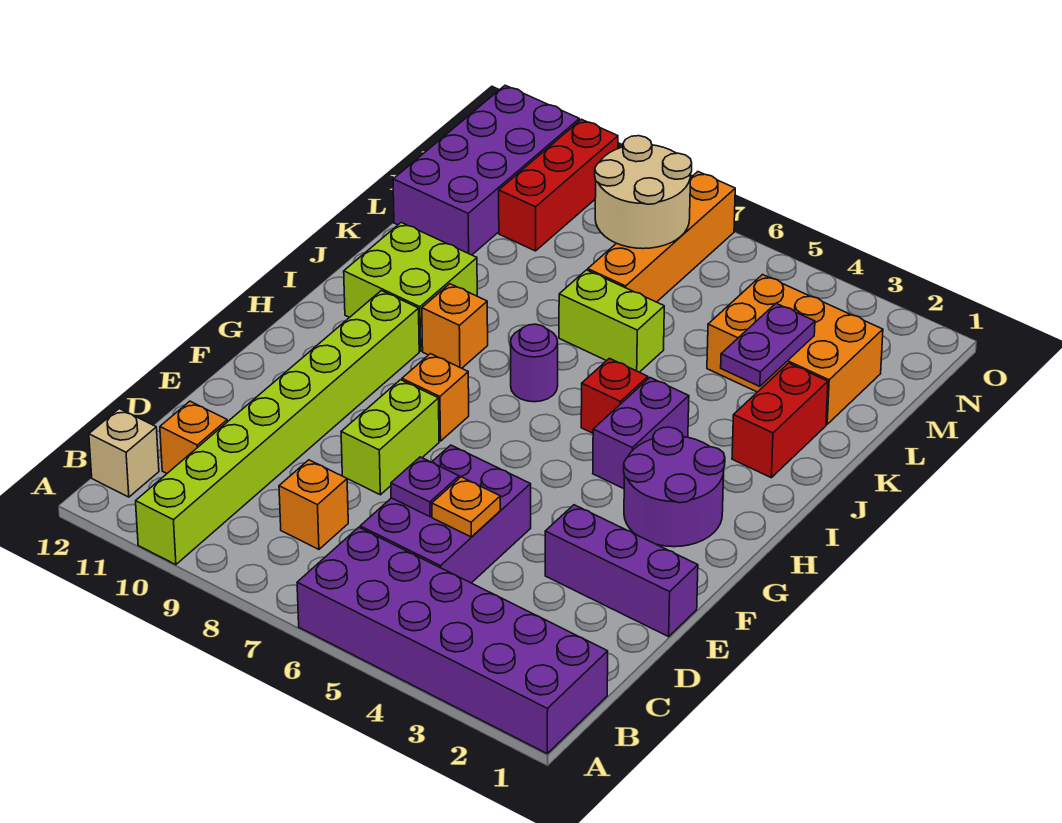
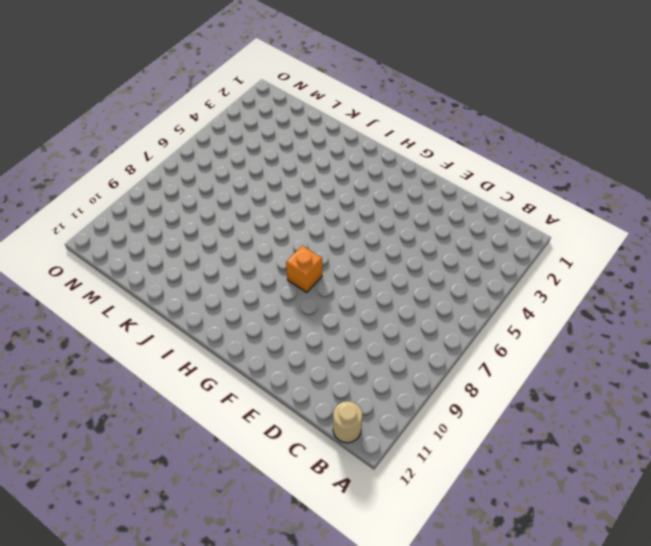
tan 1x1 round brick [333,401,362,443] -> tan 1x1 brick [89,409,159,497]
none -> purple 2x6 brick [297,527,608,753]
none -> lime 1x8 brick [136,291,419,565]
none -> purple 2x3 brick [360,445,531,583]

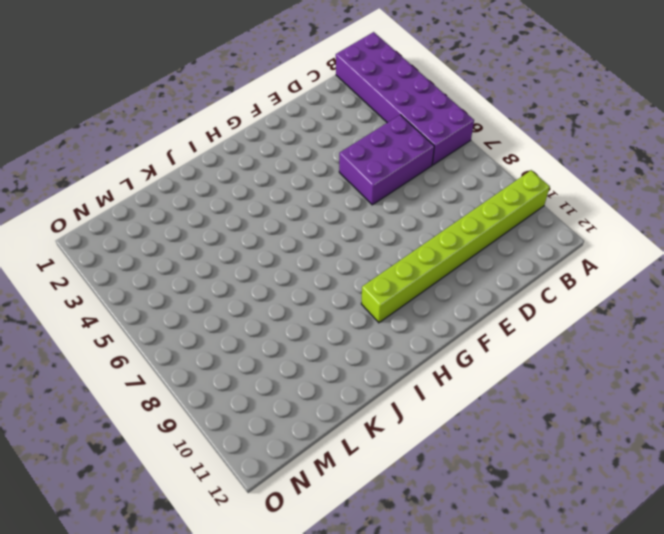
none -> tan 1x1 brick [89,409,159,497]
none -> orange 1x1 brick [279,460,348,549]
none -> orange 1x1 brick [160,401,227,473]

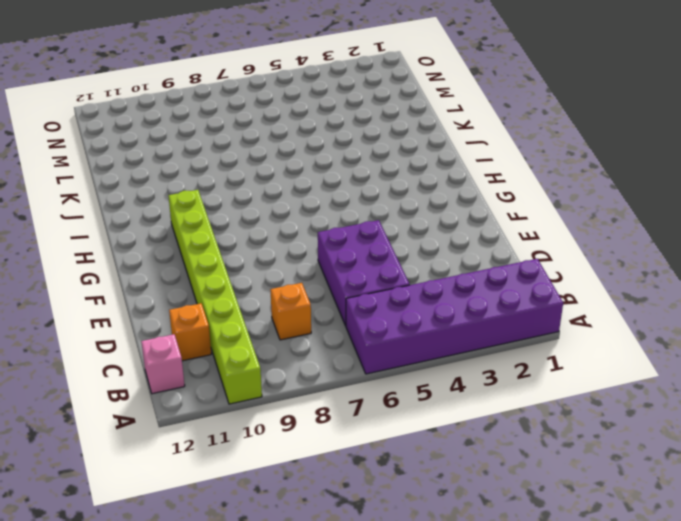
pink 1x1 brick [141,334,185,394] -> tan 1x1 brick [89,409,159,497]
none -> purple 1x3 brick [545,505,698,637]
none -> lime 1x2 brick [341,380,439,495]
none -> purple 2x2 round brick [624,427,725,547]

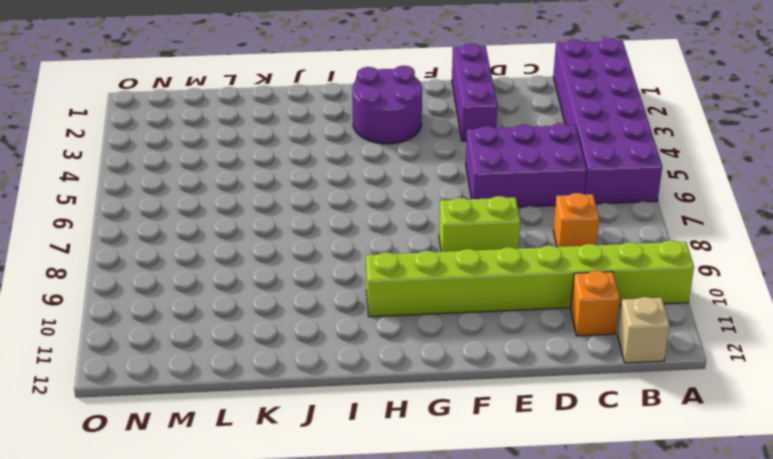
none -> orange 1x1 brick [402,354,469,441]
none -> purple 1x2 brick [593,378,689,489]
none -> red 1x1 brick [581,358,648,433]

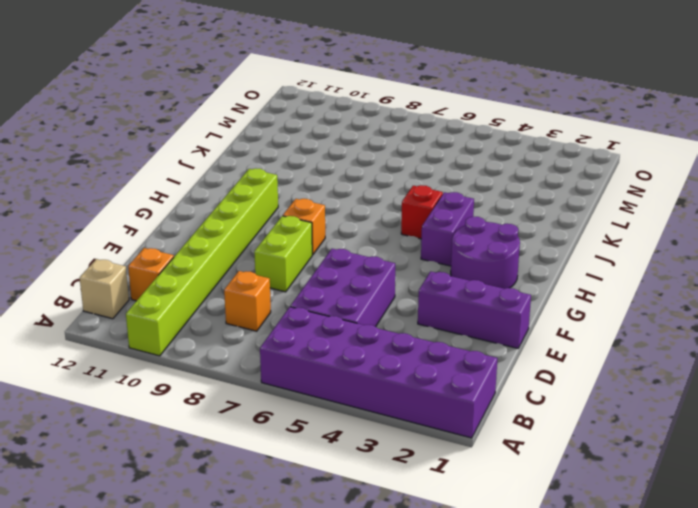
none -> purple 1x1 round brick [511,324,558,402]
none -> orange 1x1 brick [422,284,488,368]
none -> lime 2x2 brick [344,222,477,351]

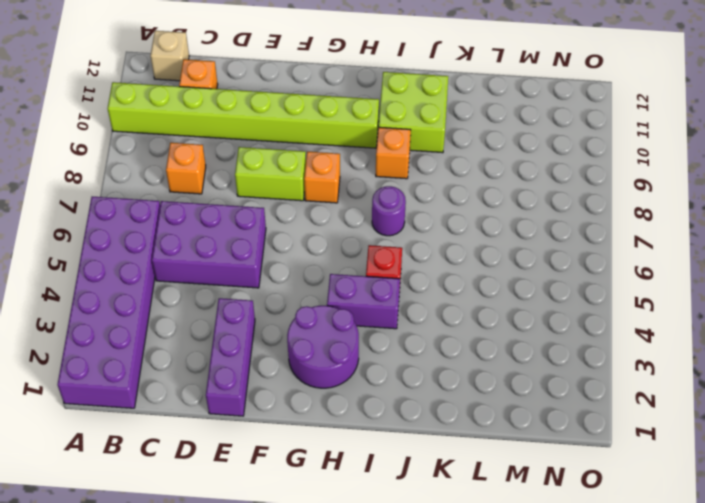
none -> red 1x2 brick [732,363,828,478]
none -> lime 1x2 brick [559,270,664,372]
none -> orange 2x3 brick [707,275,883,424]

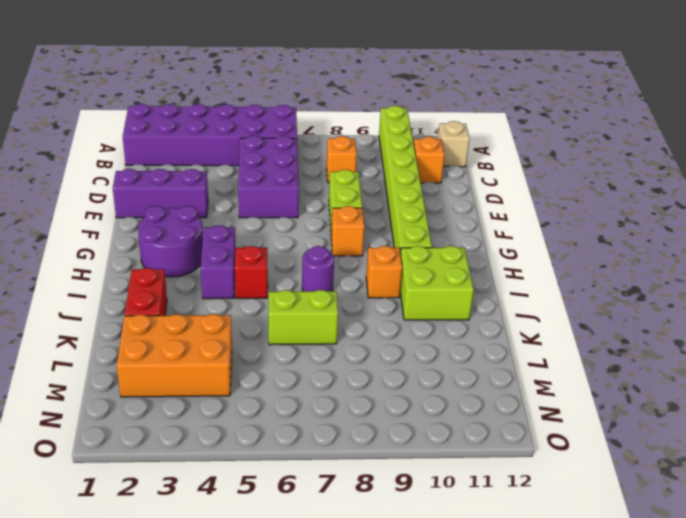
none -> orange 1x4 brick [588,172,735,302]
none -> purple 2x4 brick [393,85,579,255]
none -> red 1x3 brick [499,119,618,251]

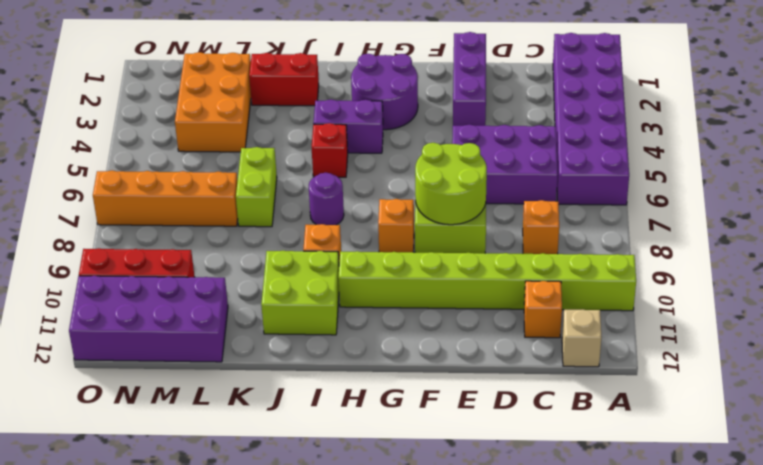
lime 2x2 round brick [415,143,487,225] -> none
none -> orange 1x1 plate [432,477,500,537]
none -> purple 1x1 plate [391,457,459,517]
none -> purple 1x2 plate [721,303,815,386]

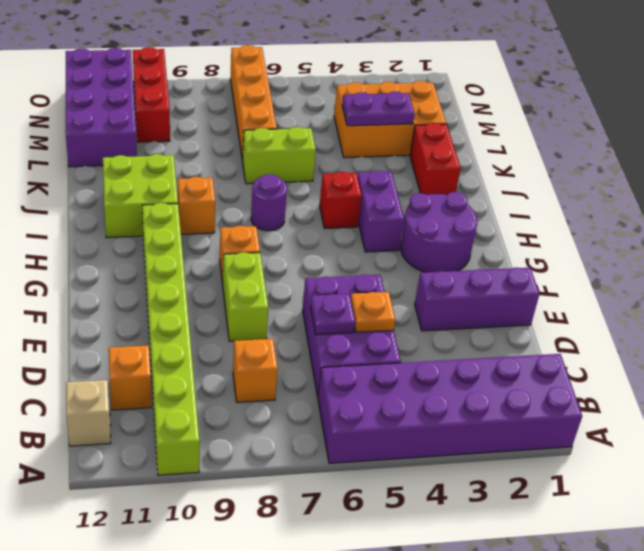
purple 1x2 plate [342,91,415,126] -> purple 1x2 plate turned to [721,303,815,386]
none -> tan 2x2 round brick [595,136,692,249]

